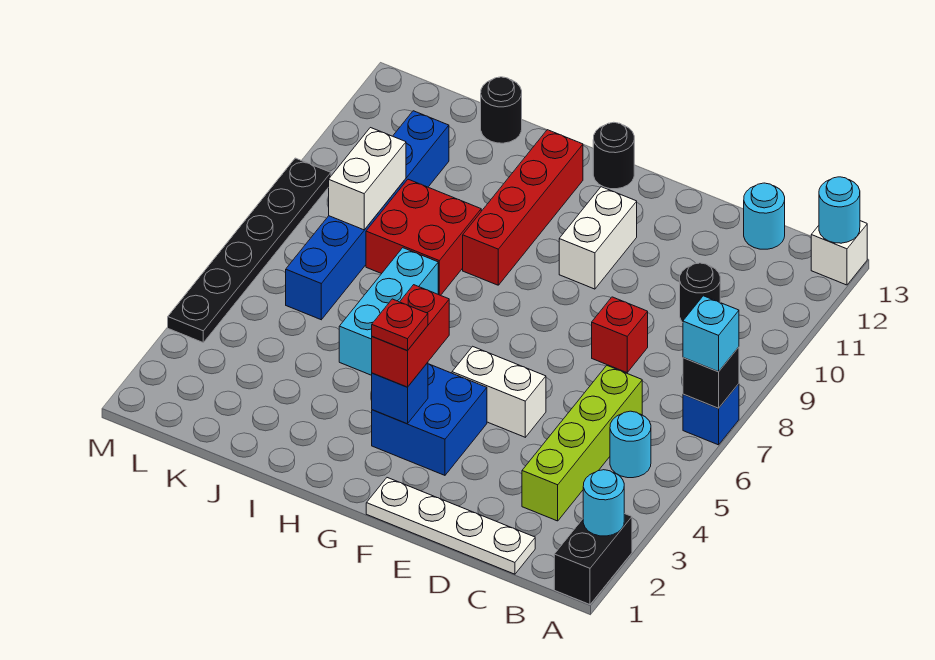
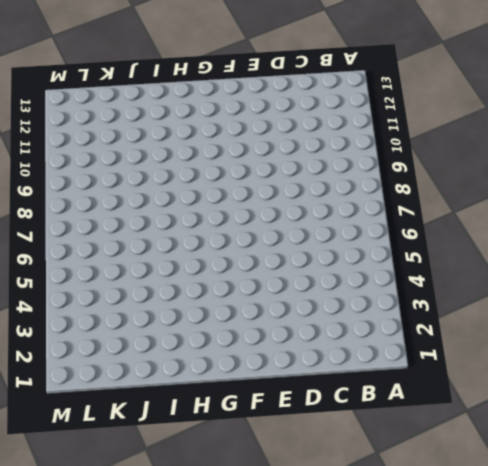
none -> black 1x2 brick [554,514,632,605]
none -> blue 1x1 brick [683,384,739,445]
none -> white 1x1 brick [811,221,867,285]

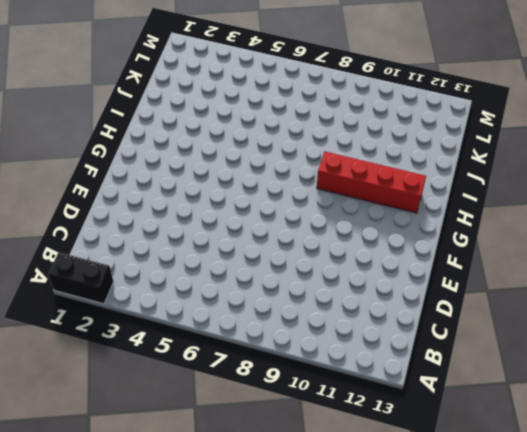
none -> blue 1x1 brick [683,384,739,445]
none -> white 1x1 brick [811,221,867,285]
none -> cyan 1x1 round brick [610,411,651,478]

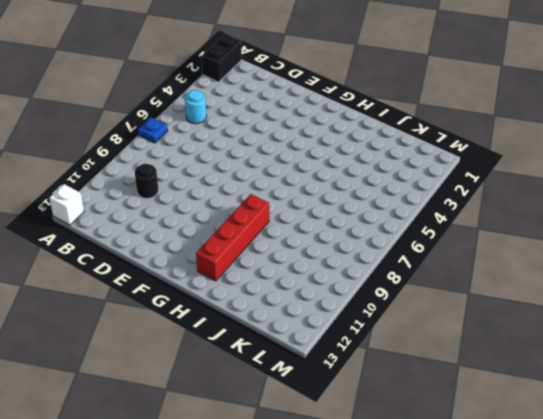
blue 1x1 plate [138,117,168,143] -> blue 1x1 brick [683,384,739,445]
none -> white 1x4 plate [366,478,535,574]
none -> lime 1x4 brick [522,366,642,521]
none -> cyan 1x1 round brick [744,183,785,249]

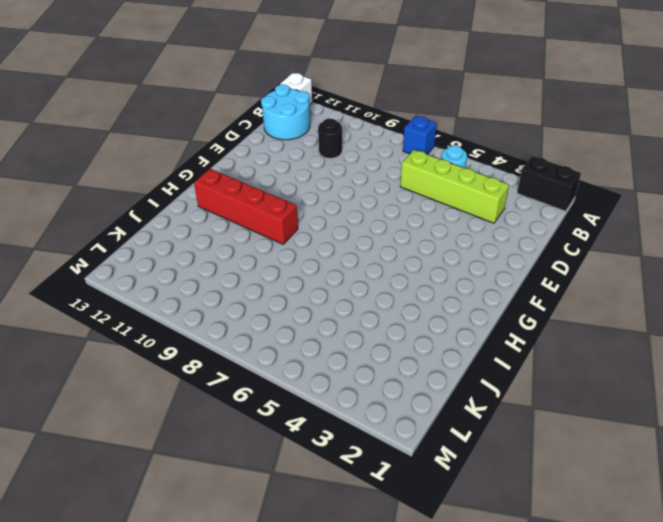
cyan 2x2 round brick [261,84,310,140] -> cyan 1x1 round brick [744,183,785,249]
none -> white 1x4 plate [366,478,535,574]
none -> red 1x1 brick [592,297,648,373]
none -> white 1x2 brick [452,346,546,437]

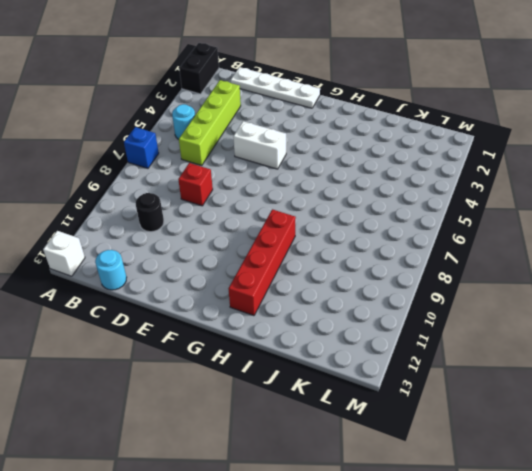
none -> blue 2x2 brick [372,364,487,475]
none -> white 1x2 brick [559,187,637,289]
none -> black 1x1 round brick [593,122,634,189]

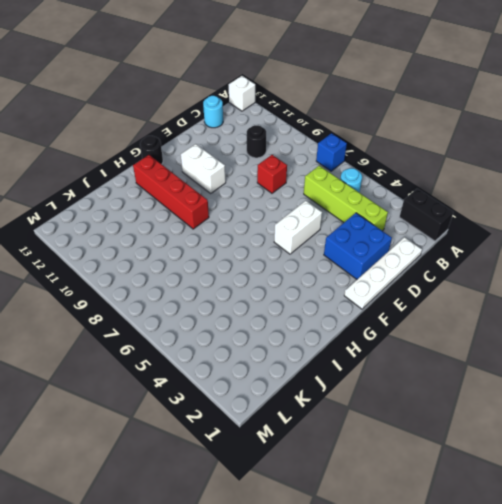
blue 2x2 brick [324,213,392,279] -> blue 2x2 brick moved to [372,364,487,475]
none -> cyan 1x3 brick [339,248,438,375]
none -> red 2x2 brick [366,179,481,295]
none -> black 1x1 round brick [481,77,522,143]

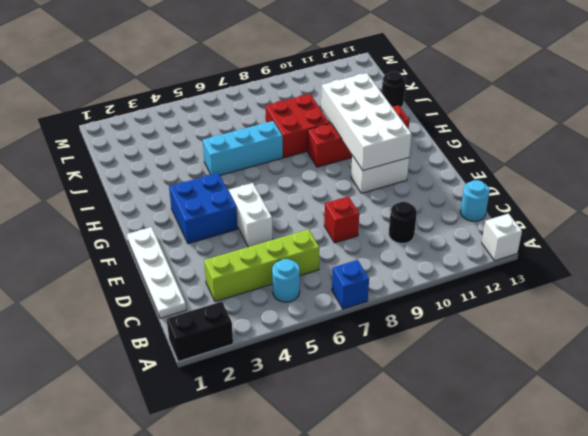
white 2x4 brick [321,73,412,170] -> none
none -> black 1x1 round brick [593,122,634,189]
none -> blue 1x6 brick [286,111,449,320]
none -> black 1x6 plate [168,158,331,342]

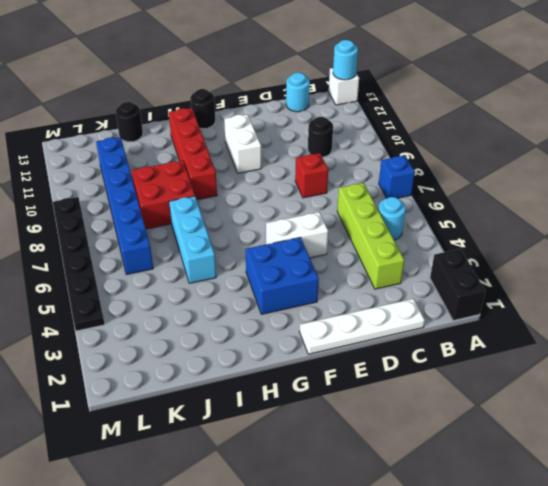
none -> cyan 1x1 round brick [583,470,624,536]
none -> black 1x1 brick [683,347,739,408]
none -> blue 1x1 brick [372,362,428,424]

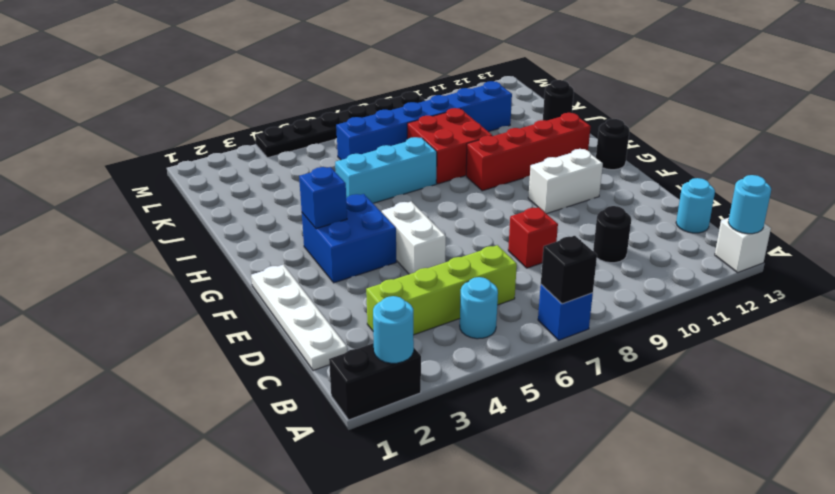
none -> white 1x2 brick [329,128,406,230]
none -> cyan 1x1 brick [683,296,739,372]
none -> red 1x2 brick [372,285,449,387]

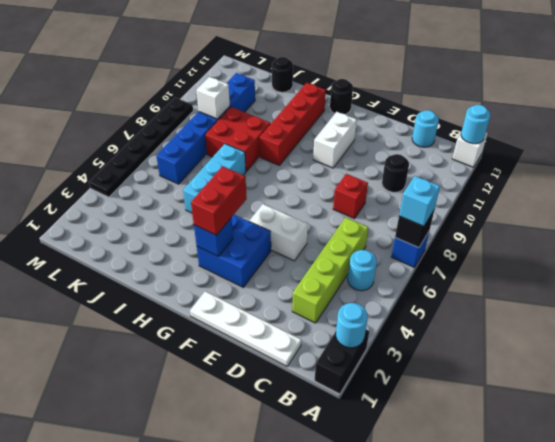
white 1x1 brick [196,77,230,119] -> white 1x2 brick [329,128,406,230]
none -> red 1x1 plate [372,299,428,350]

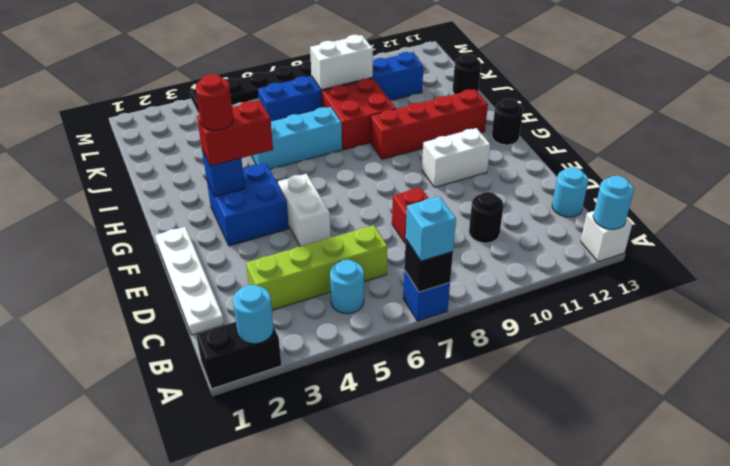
red 1x1 round brick [195,74,233,130] -> red 1x1 plate [372,299,428,350]

